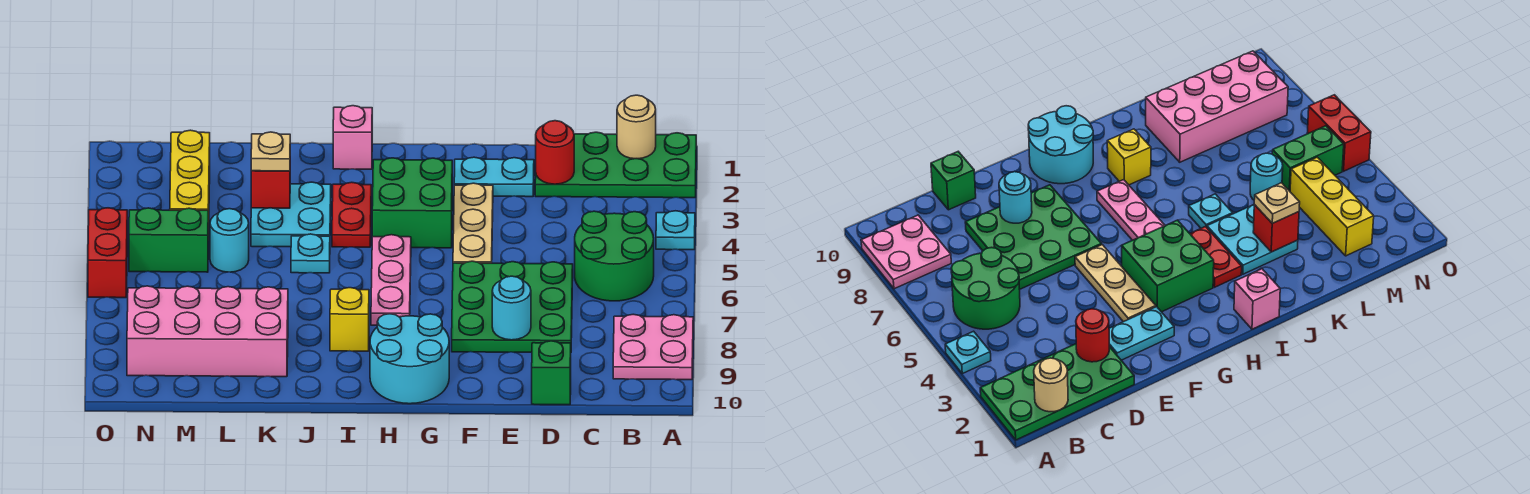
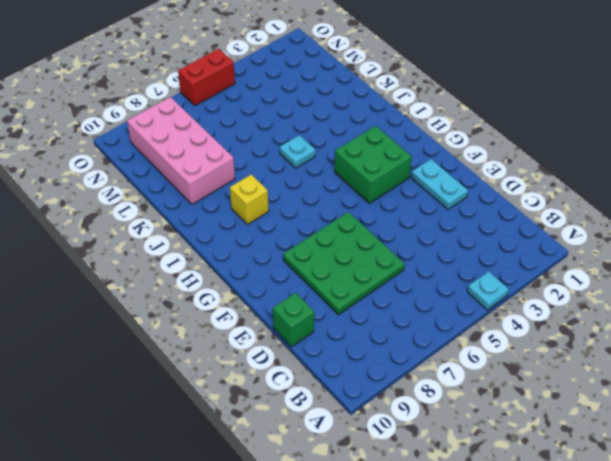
none -> green 2x4 plate [535,132,696,198]
none -> pink 2x2 plate [613,314,693,380]
none -> green 2x2 round brick [575,211,654,301]

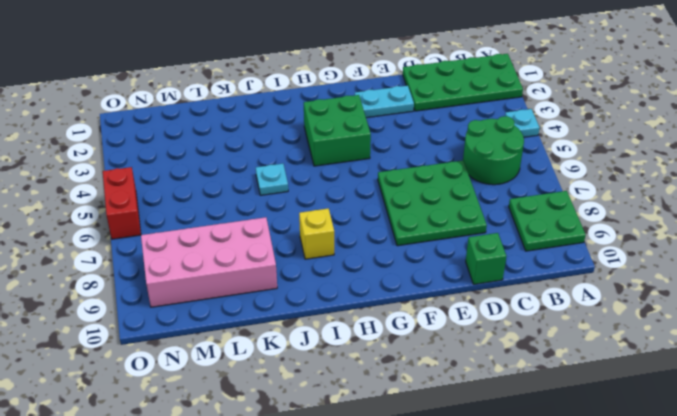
green 2x2 plate [509,191,586,251] -> pink 2x2 plate [613,314,693,380]
none -> tan 1x3 plate [453,183,493,263]
none -> cyan 2x2 round brick [370,314,449,404]
none -> pink 1x3 plate [371,235,411,325]

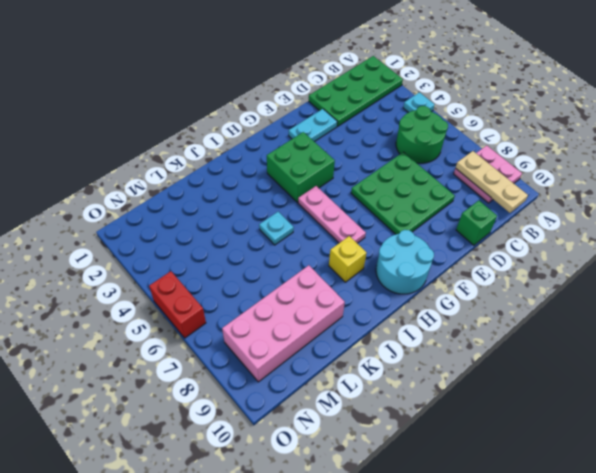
tan 1x3 plate [456,151,528,213] -> tan 1x3 plate moved to [453,183,493,263]
none -> pink 1x1 brick [333,106,372,169]
none -> red 1x2 plate [332,182,371,247]
none -> cyan 2x2 plate [251,182,331,247]

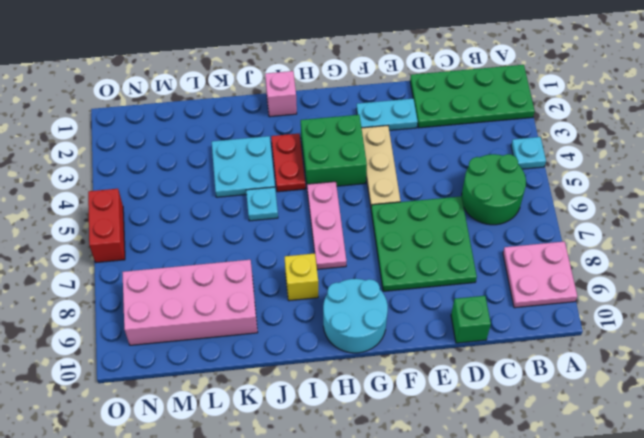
none -> cyan 1x1 round brick [210,209,249,272]
none -> yellow 1x3 brick [170,130,210,240]
none -> green 1x2 brick [129,208,208,272]

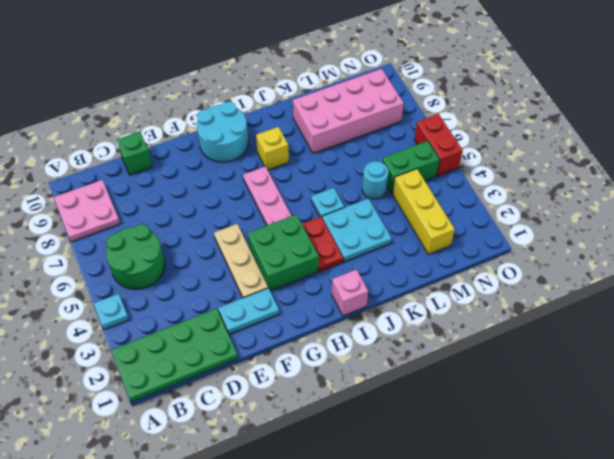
none -> green 3x3 plate [452,261,573,352]
none -> tan 1x1 round brick [617,95,656,159]
none -> red 1x1 round brick [536,121,574,184]

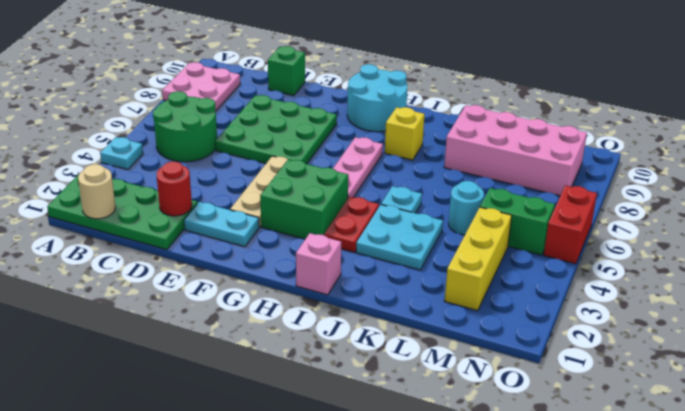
none -> cyan 1x1 round brick [492,276,531,340]
none -> red 1x1 brick [251,171,290,208]
none -> tan 1x1 plate [251,132,290,171]

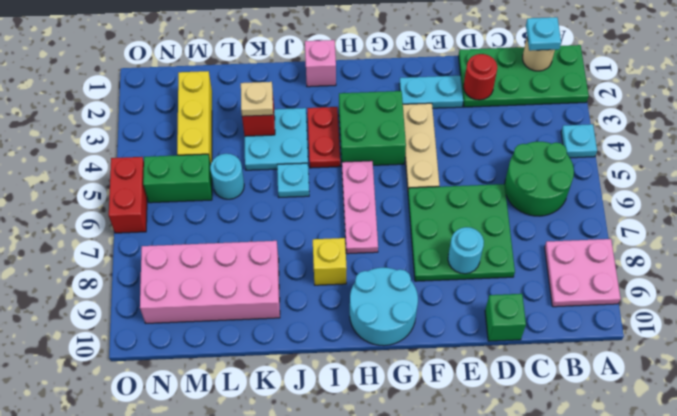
cyan 1x1 plate [526,17,561,51] -> none

